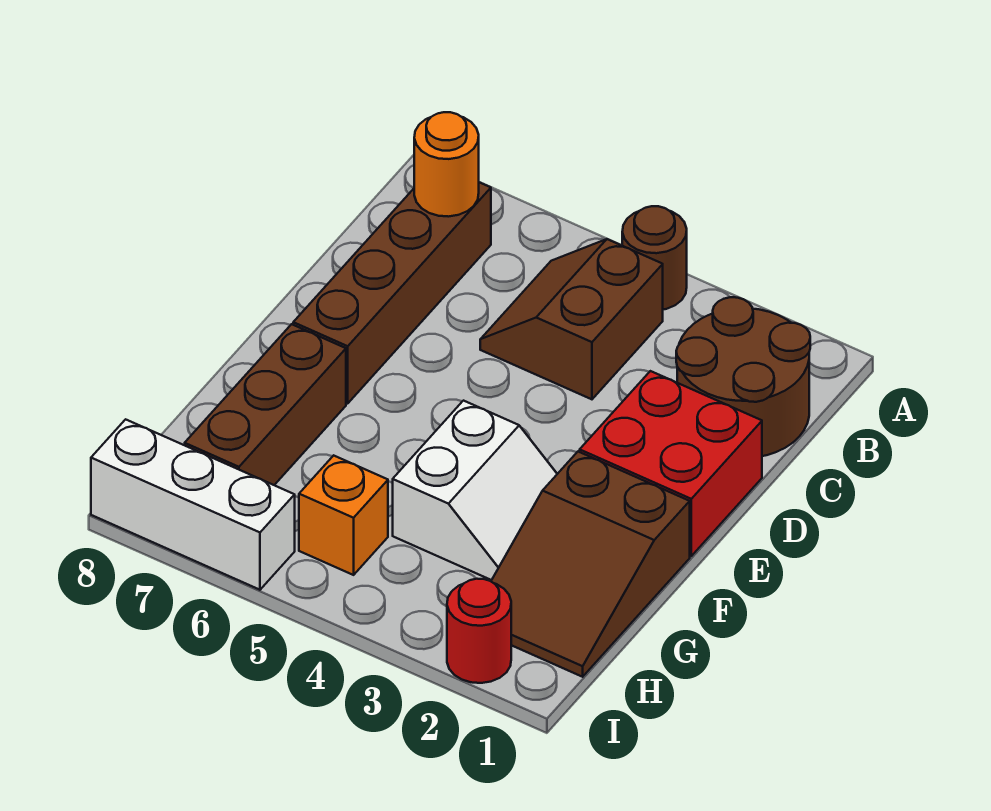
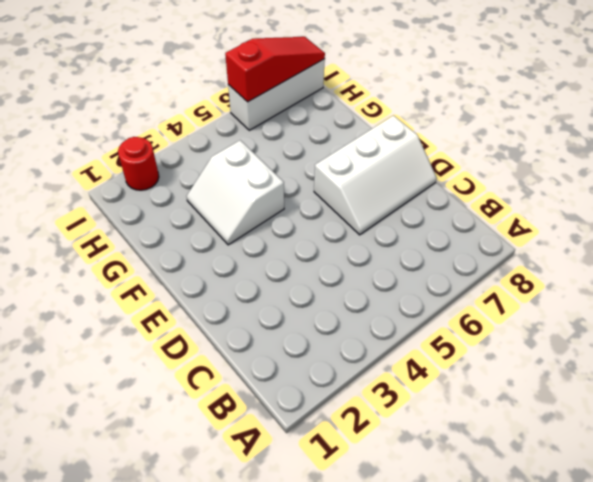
white 2x3 slope [314,116,437,235] -> brown 1x4 brick [293,182,491,403]
red 1x3 slope [225,37,325,102] -> none
none -> brown 1x1 round brick [622,206,687,309]
none -> brown 2x2 round brick [676,297,810,456]
none -> brown 2x2 slope [480,239,663,399]

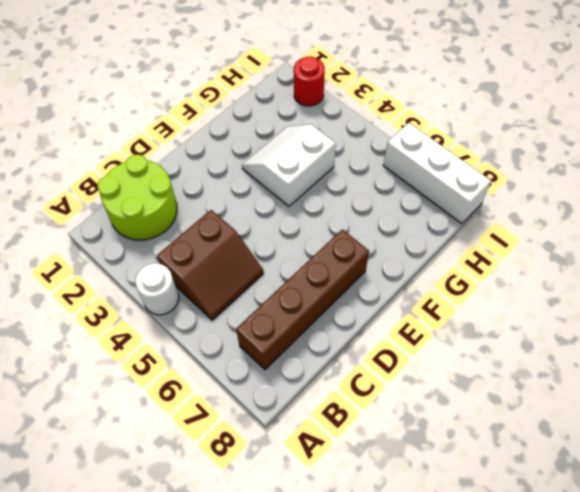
white 1x1 round brick [135,263,179,315] -> brown 1x1 round brick [622,206,687,309]
lime 2x2 round brick [97,155,177,240] -> brown 2x2 round brick [676,297,810,456]
none -> red 2x2 brick [580,371,762,556]
none -> brown 2x3 slope [491,452,690,677]
none -> brown 1x3 brick [185,324,346,485]

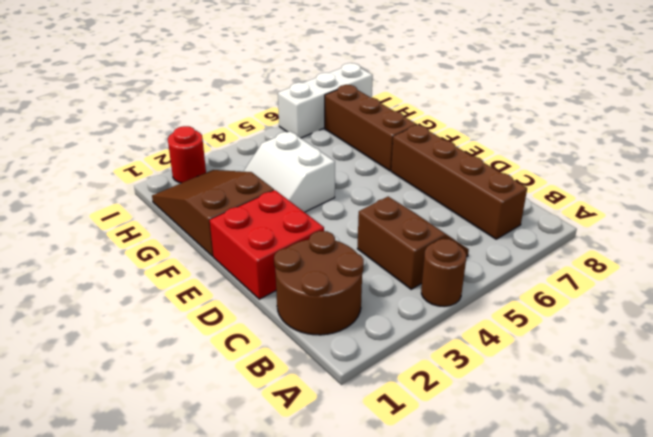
none -> orange 1x1 brick [299,456,388,575]
none -> orange 1x1 round brick [414,112,479,217]

